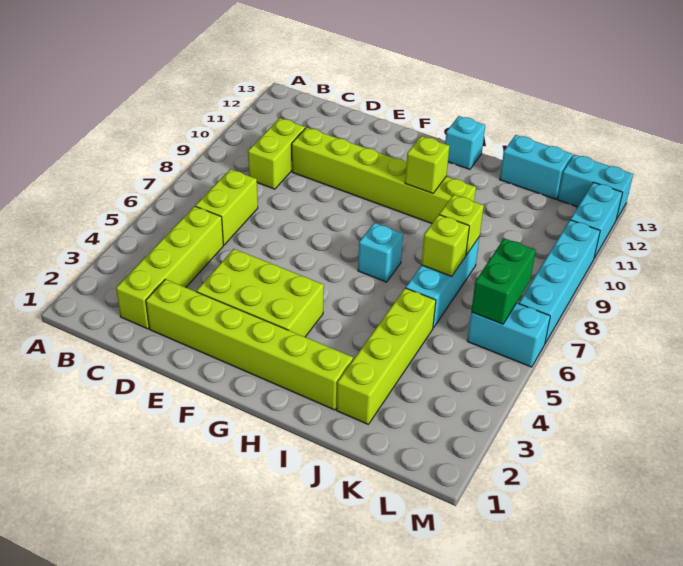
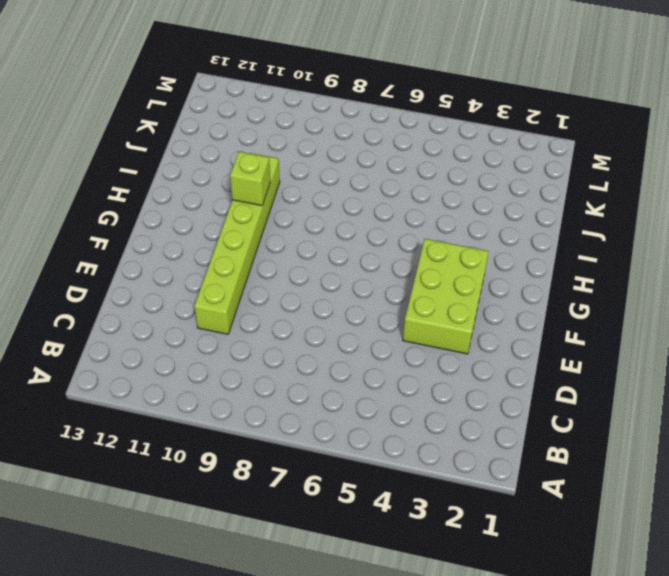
none -> lime 1x4 brick [116,206,223,329]
none -> lime 1x2 brick [195,169,258,245]
none -> lime 1x2 brick [248,118,305,189]

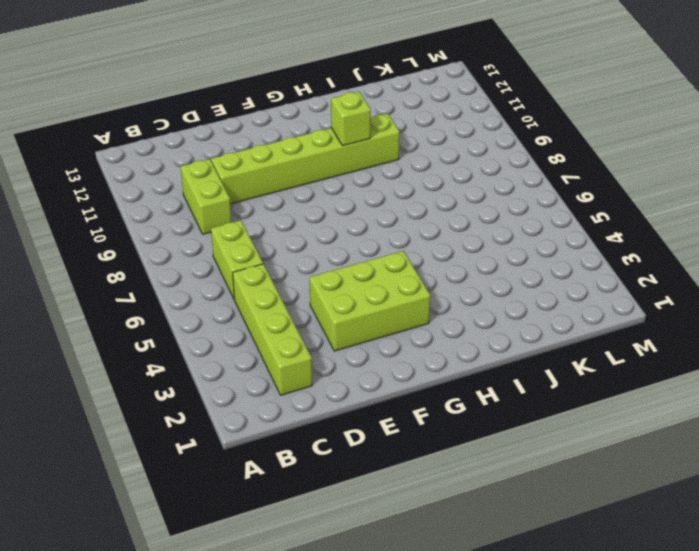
none -> lime 1x6 brick [146,279,353,410]
none -> cyan 1x1 brick [358,223,403,282]
none -> cyan 1x1 brick [445,116,485,169]

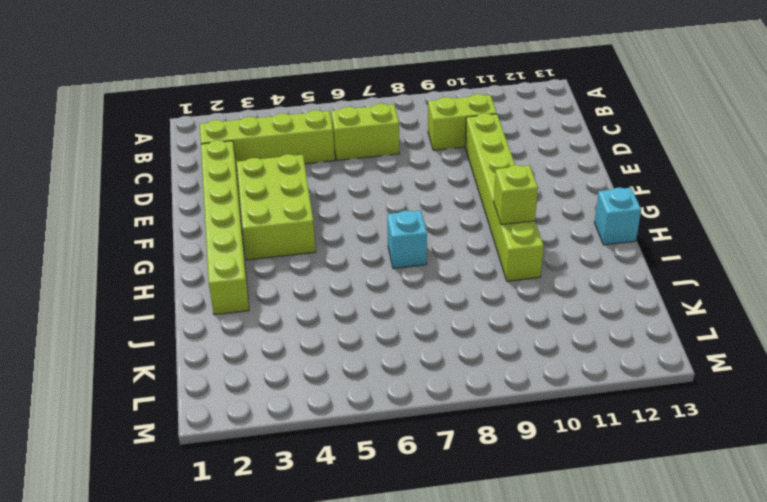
none -> lime 1x4 brick [337,288,436,424]
none -> cyan 1x3 brick [406,238,479,328]
none -> cyan 1x2 brick [500,135,573,199]

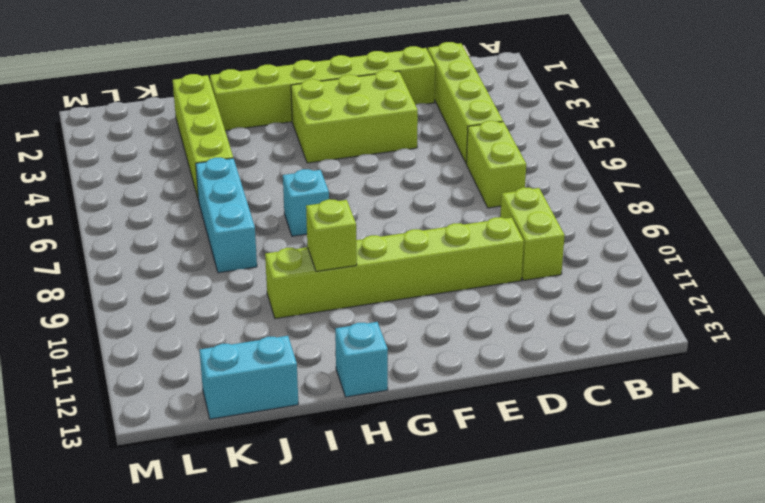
none -> cyan 1x2 brick [467,303,550,367]
none -> cyan 1x2 brick [558,154,633,220]
none -> cyan 1x4 brick [519,220,600,343]

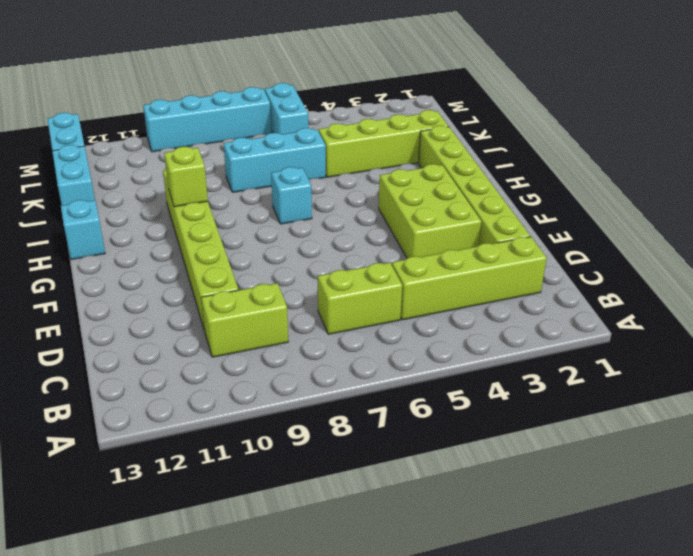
none -> cyan 1x2 brick [570,182,623,258]
none -> lime 1x1 brick [421,215,469,276]
none -> lime 1x1 brick [439,195,484,255]

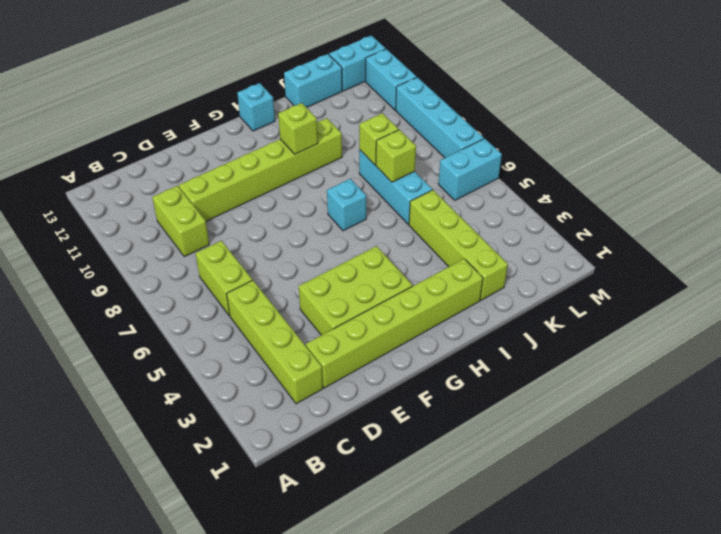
none -> green 1x2 brick [471,238,536,324]

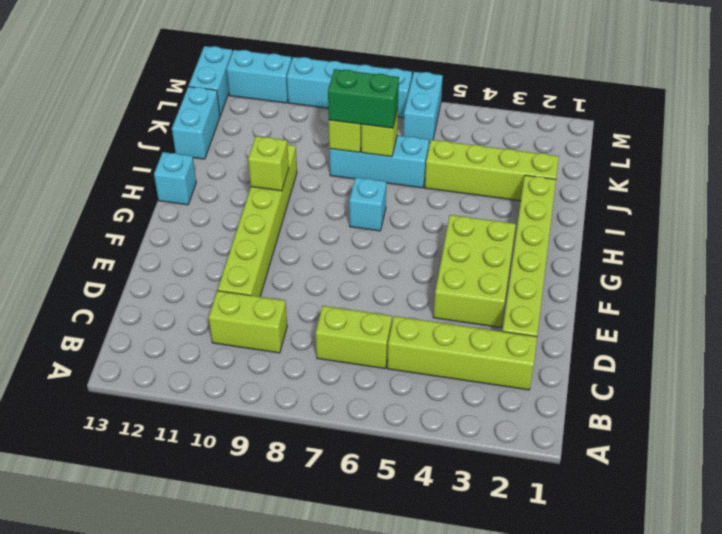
green 1x2 brick [328,69,399,128] -> green 1x2 brick moved to [471,238,536,324]

